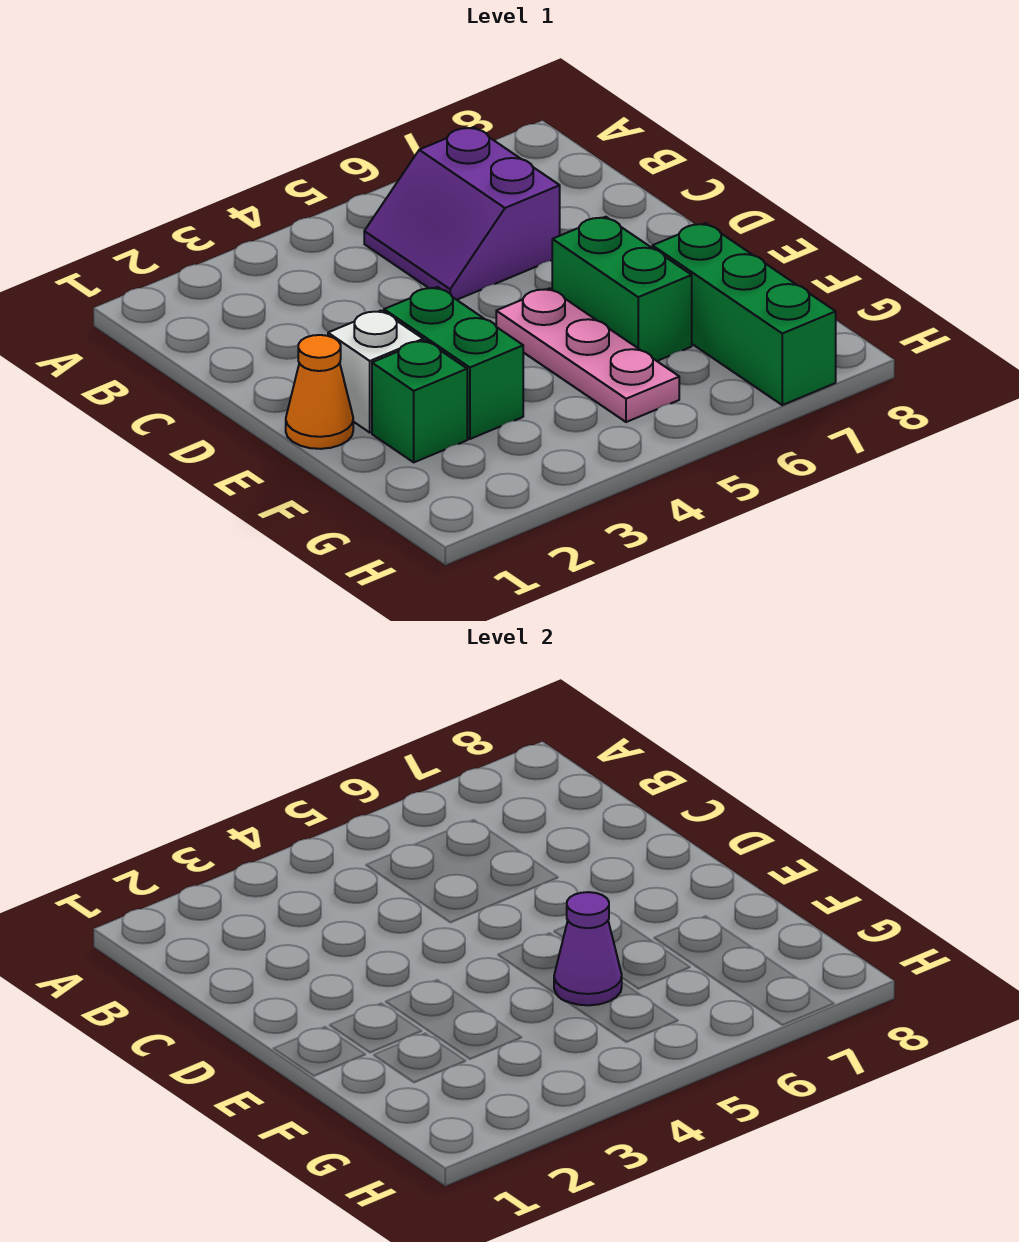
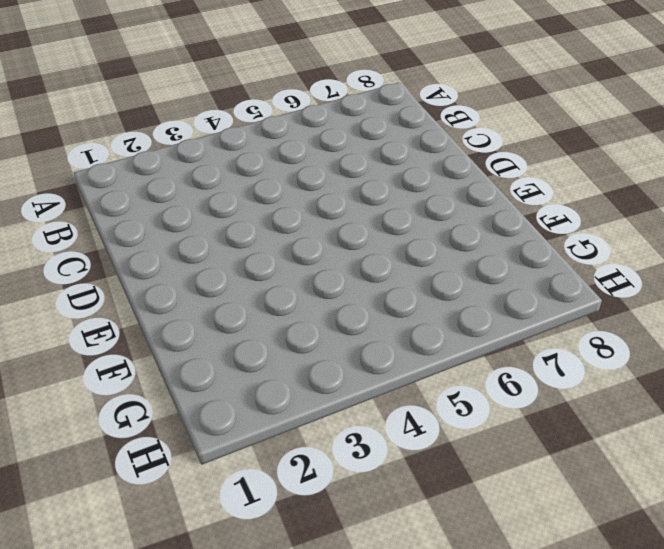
none -> purple 2x2 slope [364,127,560,300]
none -> orange 1x1 cone [286,335,353,449]

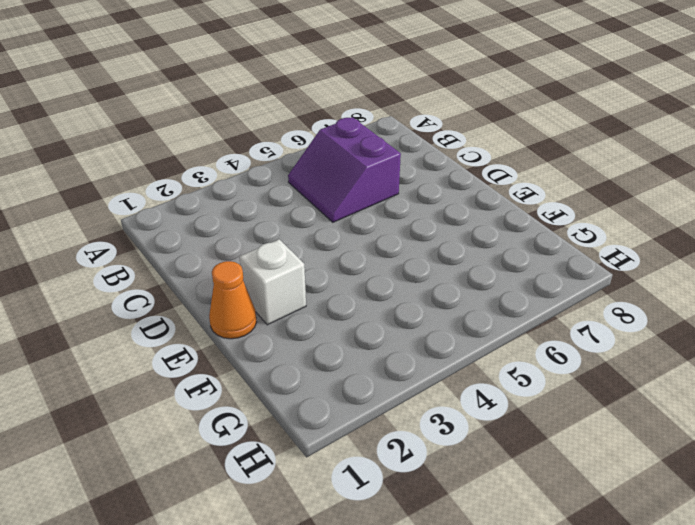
none -> green 1x2 brick [384,287,523,439]
none -> pink 1x3 plate [496,288,679,422]

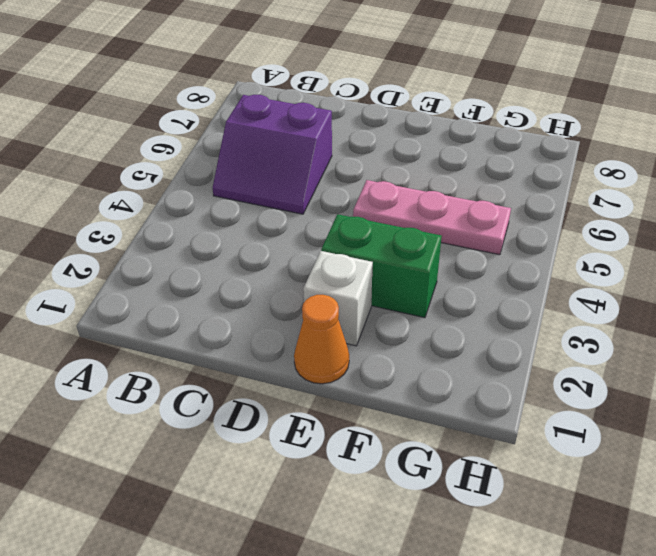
none -> green 1x2 brick [552,217,692,361]
none -> green 1x1 brick [372,340,467,462]

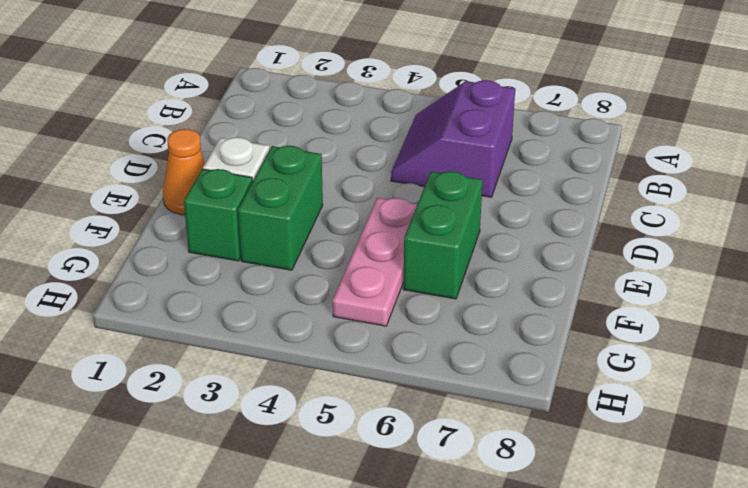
none -> green 1x3 brick [652,223,836,405]
none -> purple 1x1 cone [554,892,622,1005]

